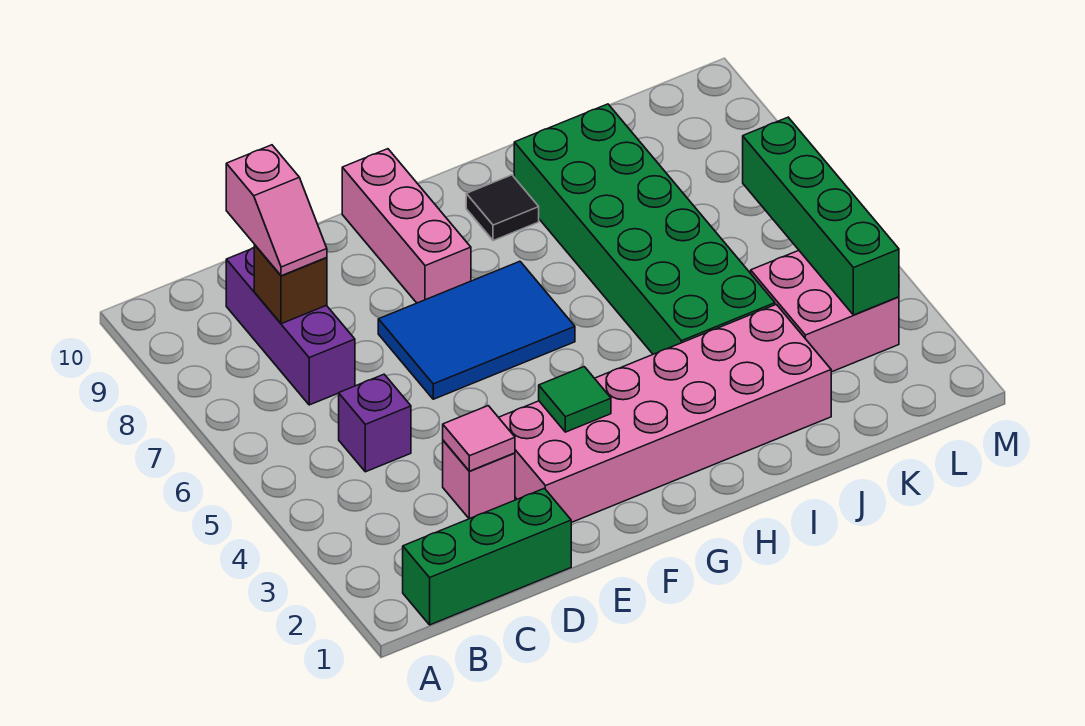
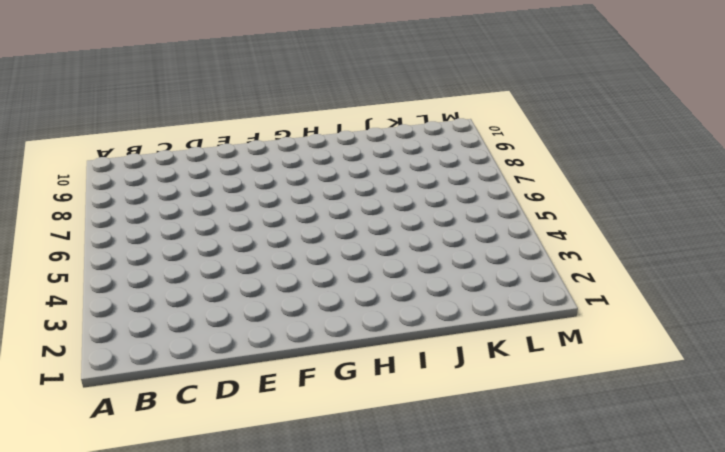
none -> green 1x3 brick [403,488,571,625]
none -> purple 1x1 brick [339,374,411,472]
none -> purple 1x3 brick [226,248,355,405]

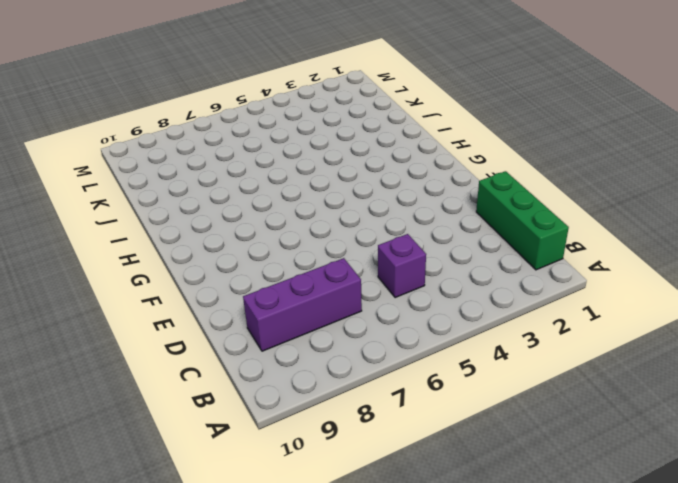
none -> pink 1x1 brick [443,440,515,519]
none -> pink 2x6 brick [499,304,831,523]
none -> blue 2x3 tile [378,261,575,399]

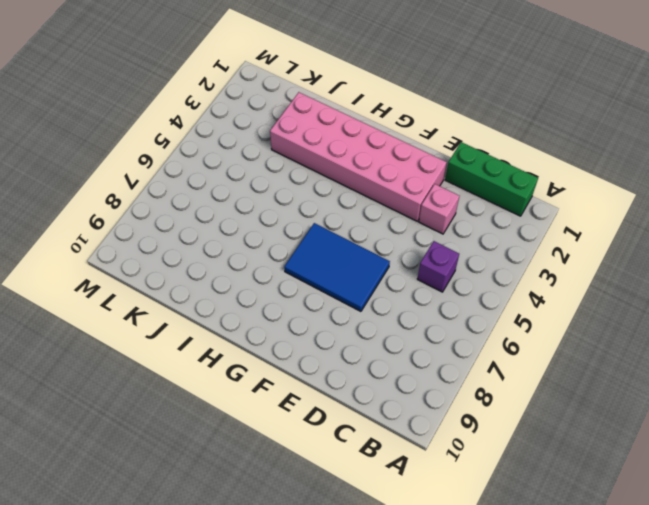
none -> purple 1x3 brick [226,248,355,405]
none -> pink 1x3 brick [342,149,471,303]
none -> black 1x1 tile [466,175,539,241]

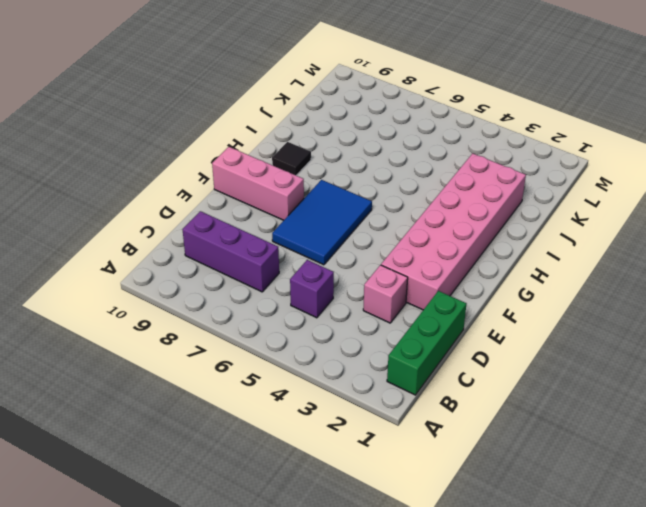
none -> green 2x6 brick [514,104,775,354]
none -> pink 2x2 brick [751,251,899,372]
none -> brown 1x1 brick [254,245,327,324]

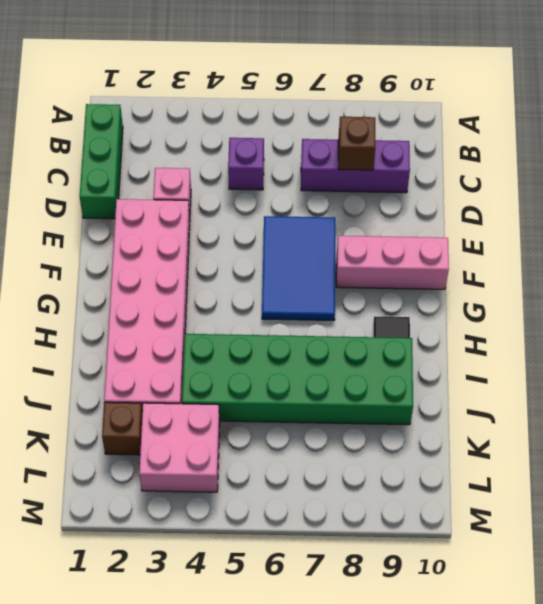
brown 1x1 brick [102,402,142,455] -> none
none -> pink 1x1 tile [443,406,515,471]
none -> green 1x1 tile [539,367,611,432]
none -> green 1x4 brick [743,117,899,315]

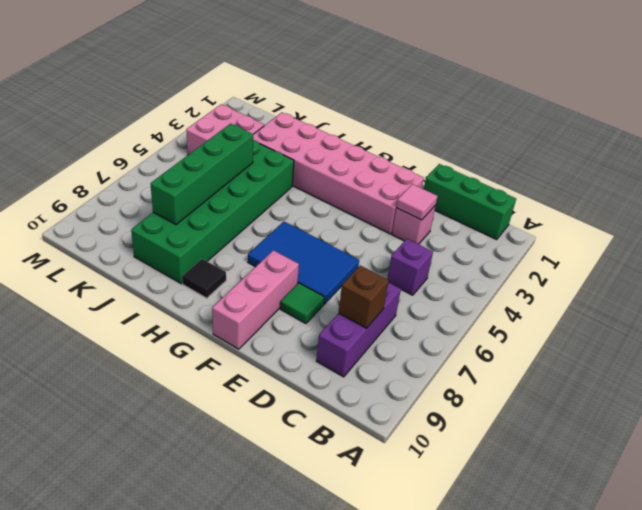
green 1x1 tile [280,283,324,324] -> green 1x1 tile moved to [539,367,611,432]
green 1x4 brick [151,124,253,225] -> green 1x4 brick moved to [743,117,899,315]
none -> pink 1x2 slope [226,145,327,276]

